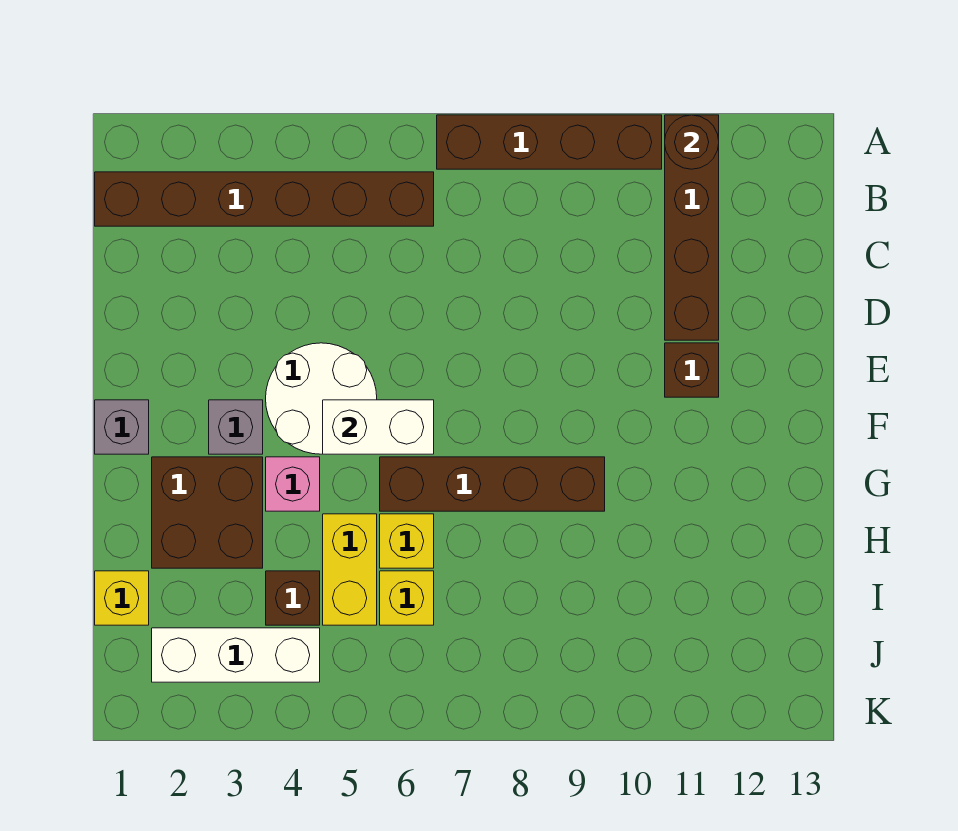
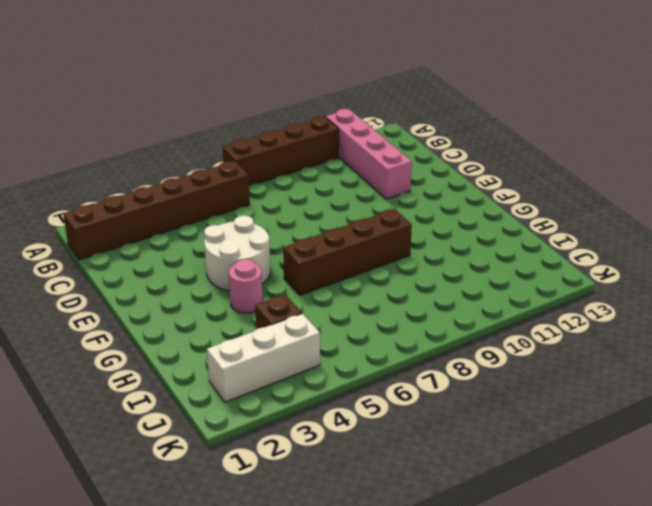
pink 1x4 brick [326,109,412,199] -> brown 1x4 brick [665,115,719,340]
pink 1x1 round brick [229,259,263,313] -> pink 1x1 brick [266,457,320,511]
none -> brown 1x1 brick [665,343,719,397]
none -> grey 1x1 brick [95,400,149,454]
none -> grey 1x1 brick [209,400,263,454]

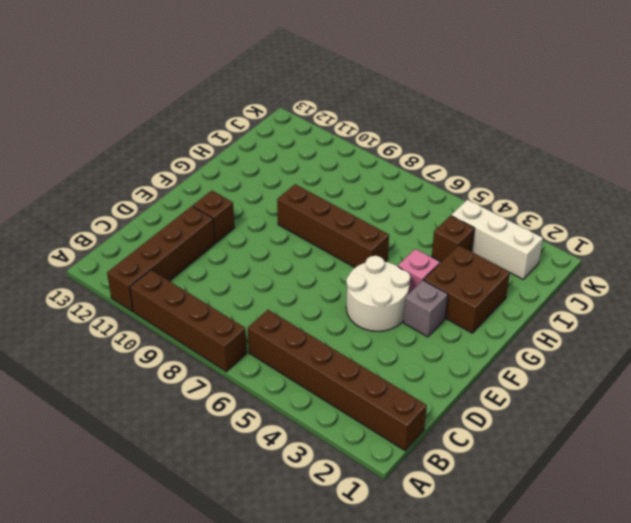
none -> grey 1x1 brick [95,400,149,454]
none -> yellow 1x2 brick [323,514,377,625]
none -> yellow 1x1 brick [380,514,434,568]

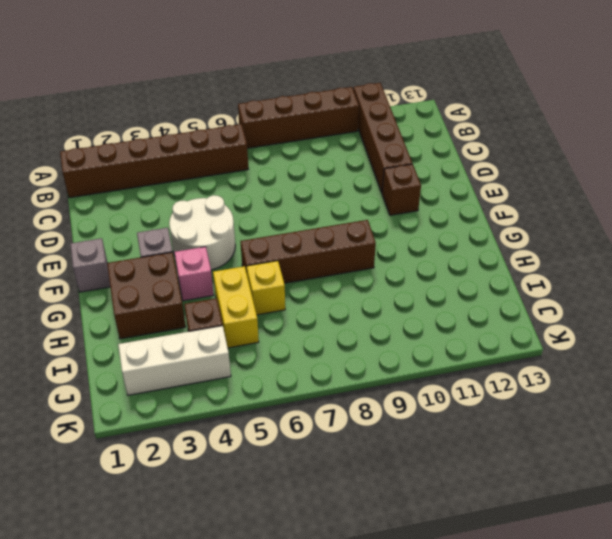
none -> yellow 1x1 brick [95,571,149,625]
none -> yellow 1x1 brick [380,571,434,625]
none -> brown 1x1 round brick [665,115,719,169]

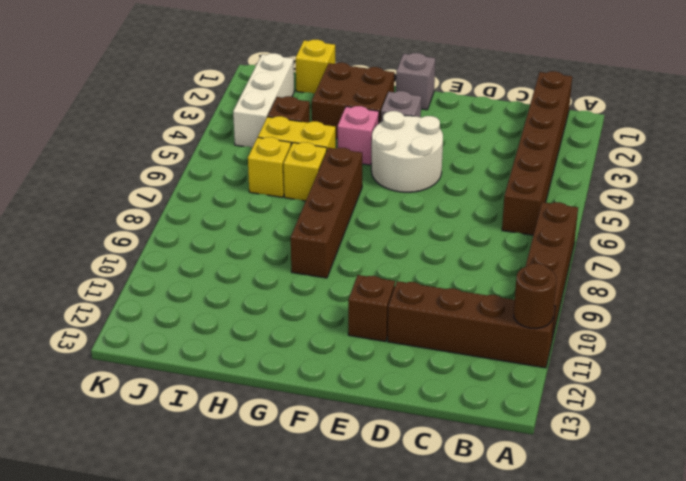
none -> white 1x2 brick [323,400,434,454]

